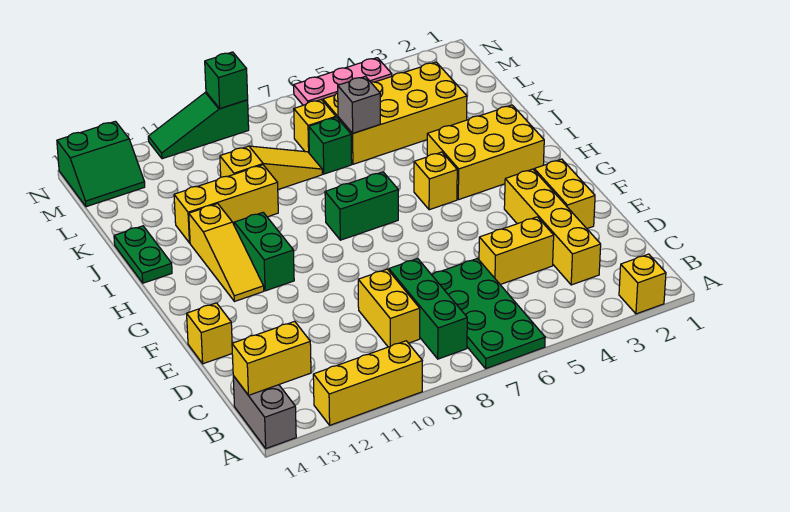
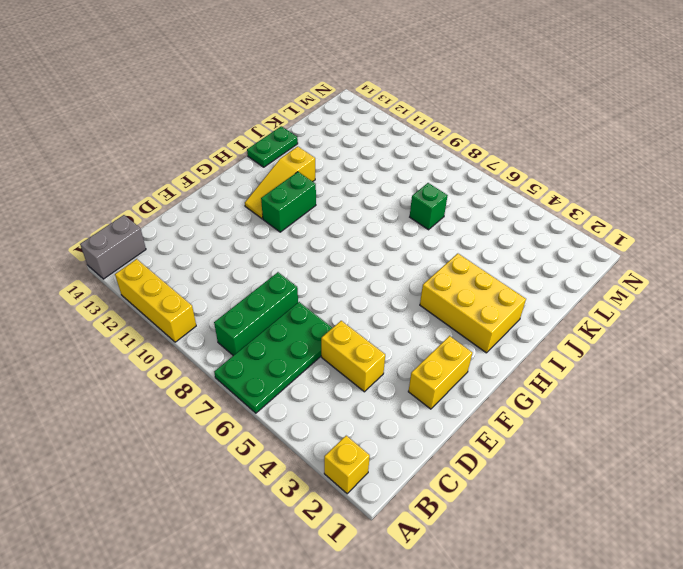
none -> yellow 1x4 brick [504,169,601,285]
none -> yellow 1x2 brick [358,269,420,347]
none -> yellow 1x1 brick [187,303,232,364]

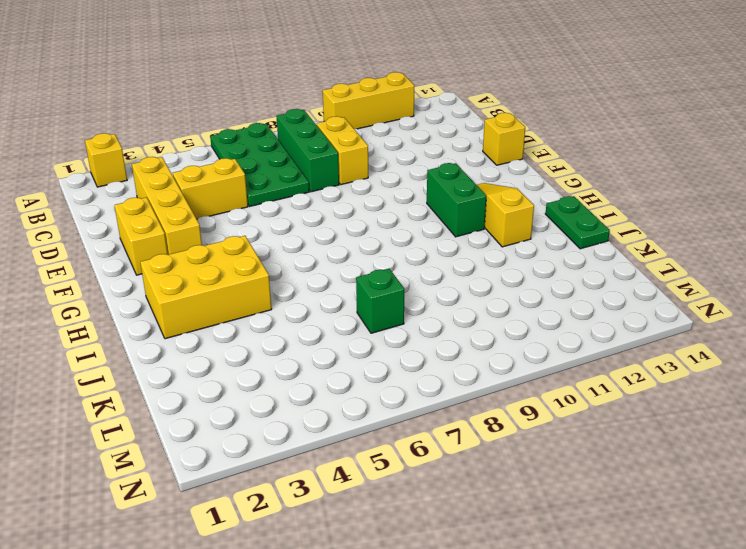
none -> grey 1x2 brick [233,376,296,449]
none -> yellow 1x1 brick [414,152,457,210]
none -> green 1x2 brick [325,172,398,240]

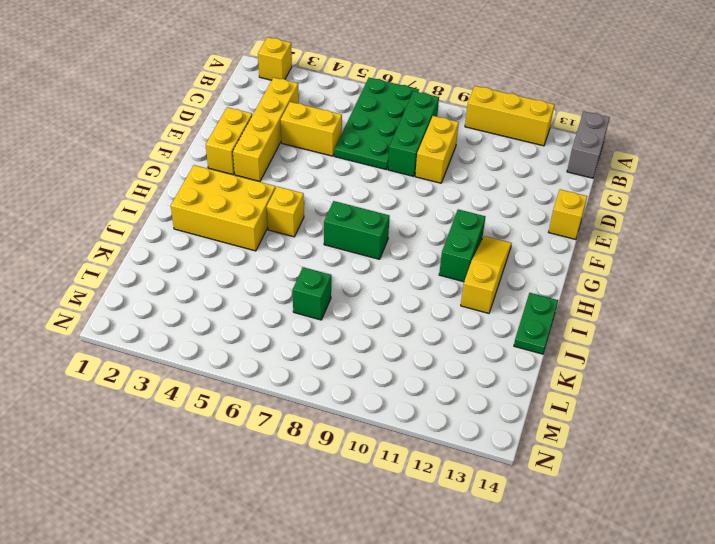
none -> yellow 1x3 brick [174,165,278,243]
none -> yellow 2x4 brick [323,62,467,164]
none -> yellow 1x3 slope [220,146,322,189]

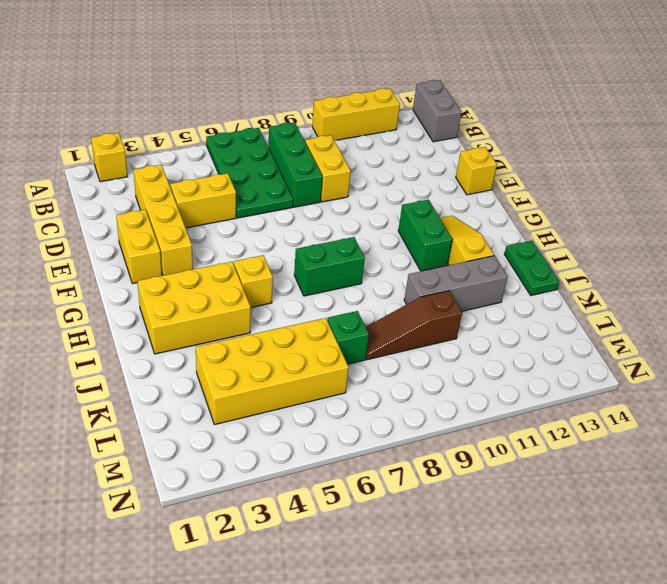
grey 1x3 brick [404,256,508,311] -> yellow 1x3 brick [174,165,278,243]
brown 1x3 slope [366,291,462,360] -> yellow 1x3 slope [220,146,322,189]
none -> yellow 1x1 brick [294,100,336,153]
none -> green 2x2 slope [57,121,145,207]
none -> pink 1x3 plate [294,58,392,105]

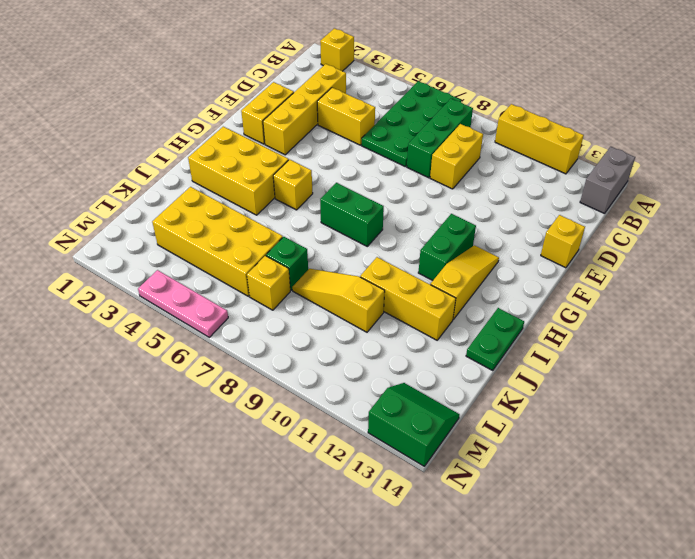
none -> green 1x3 slope [148,92,249,159]
none -> yellow 1x2 brick [232,321,311,395]
none -> grey 1x1 brick [338,76,380,133]

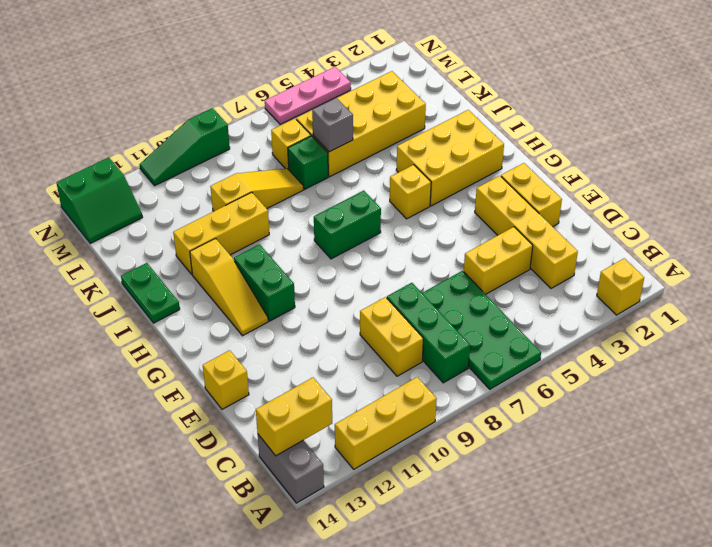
none -> green 1x1 brick [205,52,248,109]

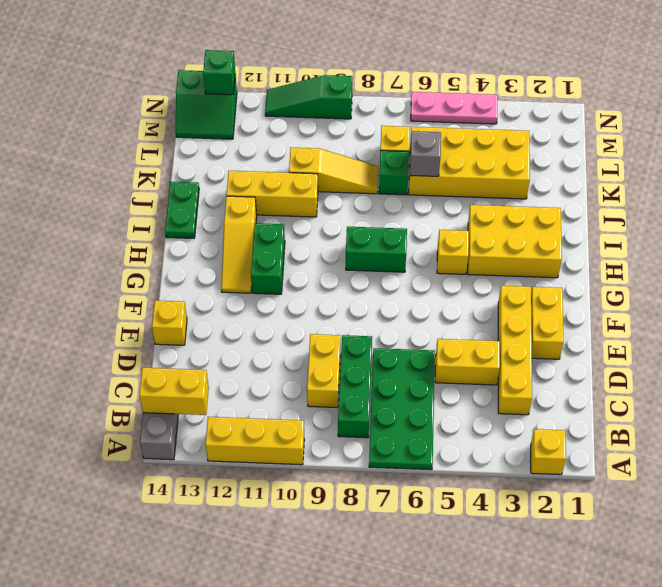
green 1x1 brick [203,50,235,95] -> green 1x1 brick moved to [205,52,248,109]

